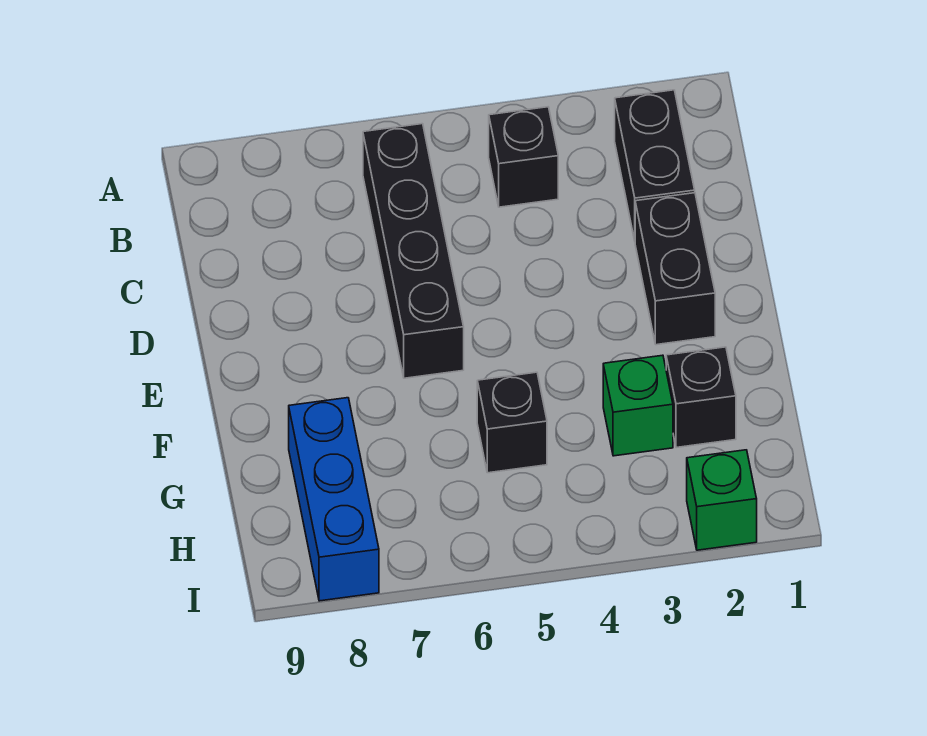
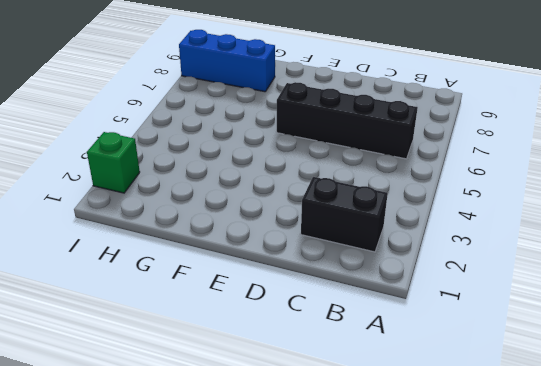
none -> black 1x1 brick [489,107,558,207]
none -> black 1x2 brick [635,193,715,345]

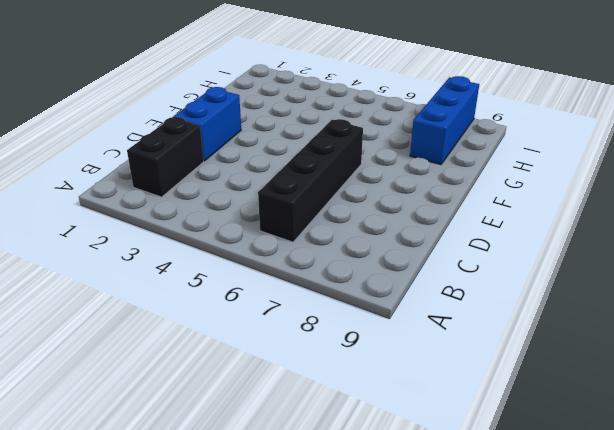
blue 1x2 brick [173,87,241,161] -> black 1x2 brick [635,193,715,345]
none -> black 1x1 brick [489,107,558,207]
none -> black 1x1 brick [666,347,736,448]

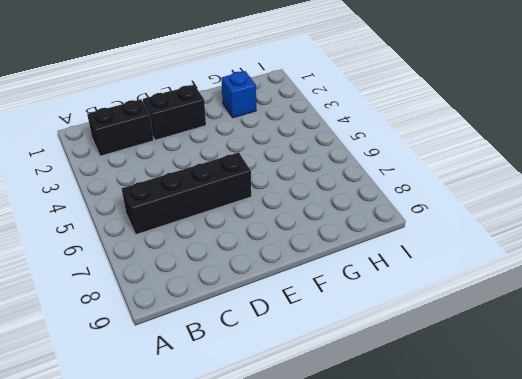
blue 1x1 brick [222,71,256,118] -> black 1x1 brick [666,347,736,448]
none -> black 1x1 brick [489,107,558,207]
none -> green 1x1 brick [603,355,673,456]

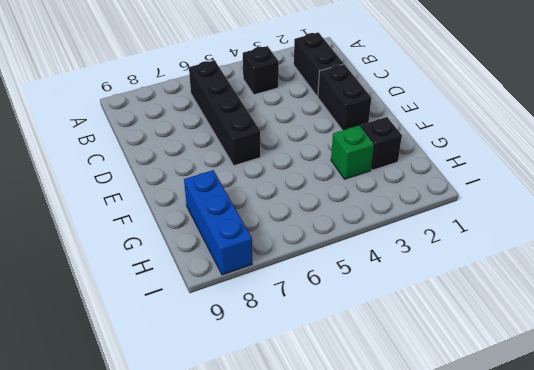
none -> black 1x1 brick [477,372,547,473]
none -> green 1x1 brick [687,450,757,550]

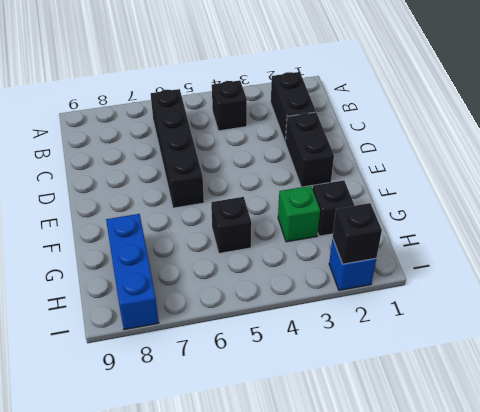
blue 1x1 brick [329,238,376,290] -> green 1x1 brick [687,450,757,550]
black 1x1 brick [332,203,382,264] -> none

